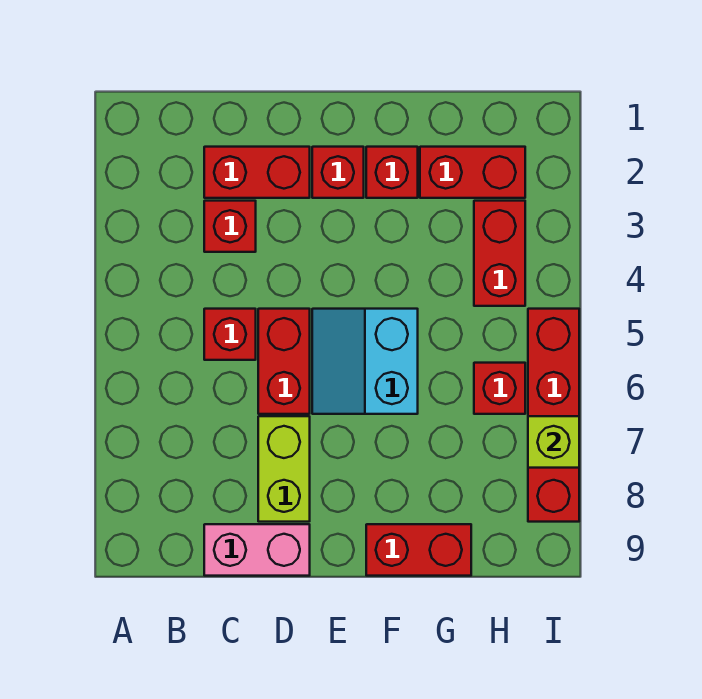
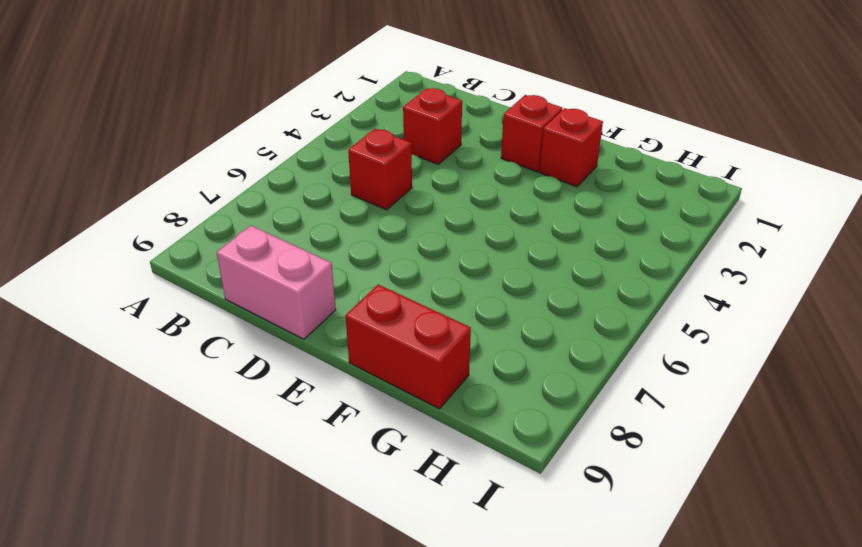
none -> red 1x2 brick [204,147,310,198]
none -> red 1x2 brick [258,309,310,414]
none -> lime 1x2 brick [258,416,310,522]

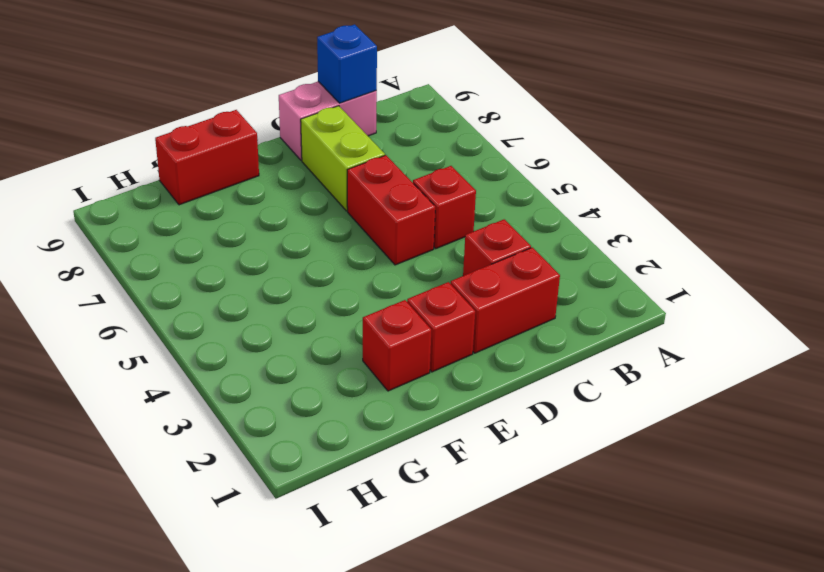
blue 1x1 brick [317,24,377,103] -> none
none -> cyan 2x2 slope [312,309,418,414]
none -> red 1x2 brick [420,147,525,198]
none -> red 1x2 brick [474,201,525,306]

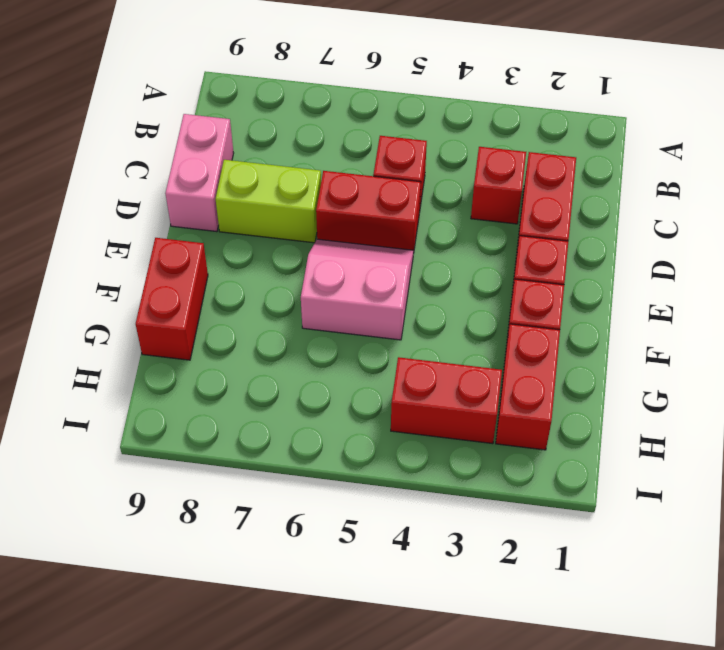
pink 2x2 slope [301,239,414,340] -> cyan 2x2 slope [312,309,418,414]
none -> red 1x1 brick [474,363,525,414]
none -> red 1x4 brick [528,309,579,522]
none -> lime 1x1 brick [528,416,579,468]

